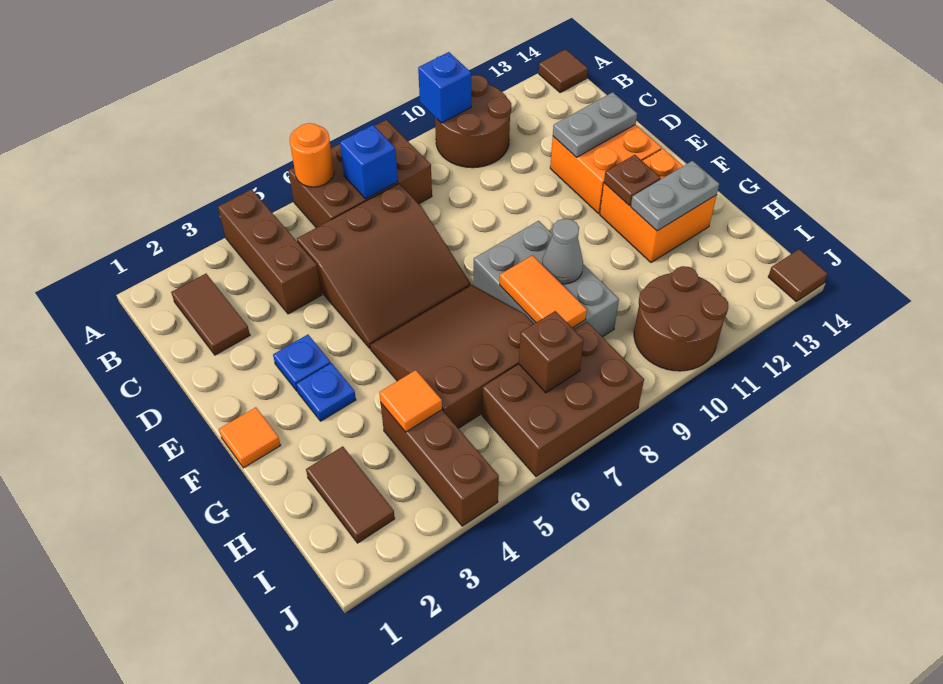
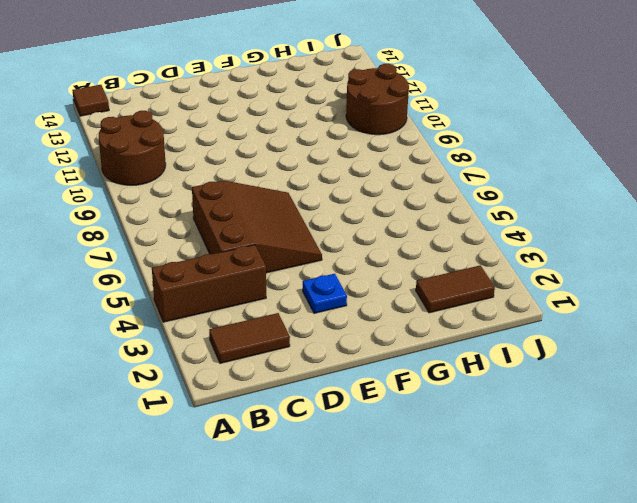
none -> brown 2x3 brick [288,120,432,228]
none -> orange 2x2 brick [550,125,662,213]
none -> orange 1x1 tile [219,407,281,468]

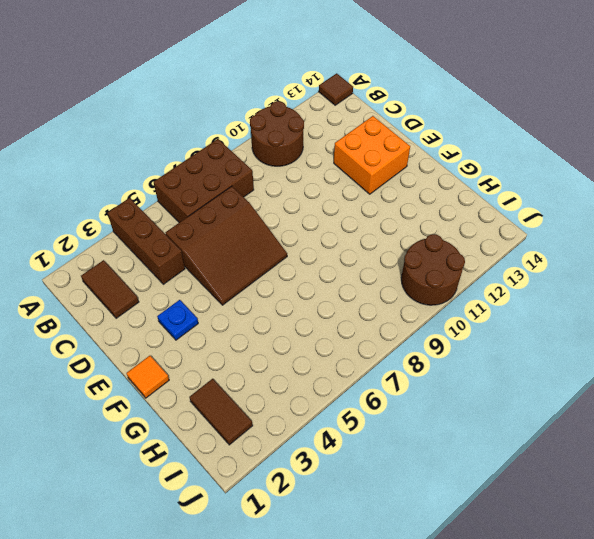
none -> blue 1x1 plate [296,363,356,421]
none -> brown 3x3 slope [370,285,534,428]
none -> grey 2x3 brick [473,221,619,337]

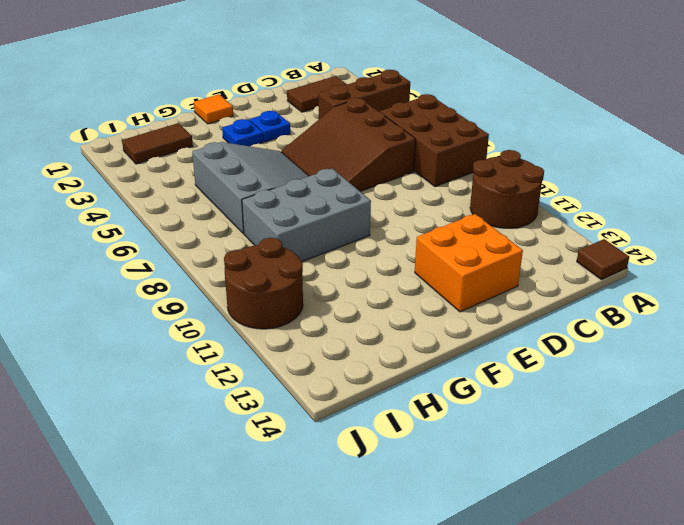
grey 3x3 slope [192,142,309,234] -> brown 3x3 slope [370,285,534,428]
none -> orange 2x2 brick [600,149,717,262]
none -> brown 1x3 brick [381,403,499,526]
none -> brown 2x3 brick [482,322,644,477]

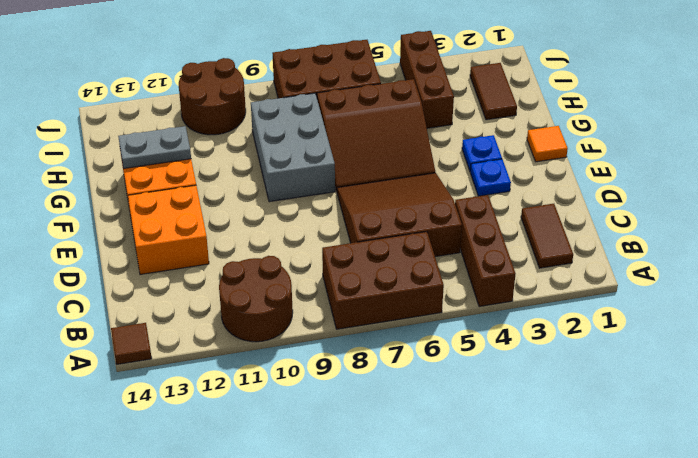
none -> brown 1x1 tile [768,249,828,302]
none -> orange 1x1 round brick [290,123,334,187]
none -> blue 1x1 brick [418,52,471,123]

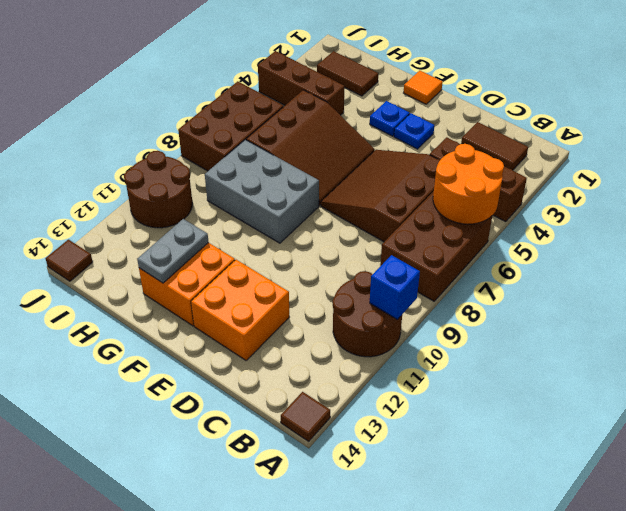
orange 2x2 round brick [433,144,504,224] -> orange 1x1 round brick [290,123,334,187]
none -> blue 1x1 brick [340,125,398,199]
none -> grey 1x2 plate [553,92,637,157]
none -> brown 1x1 plate [604,155,661,206]

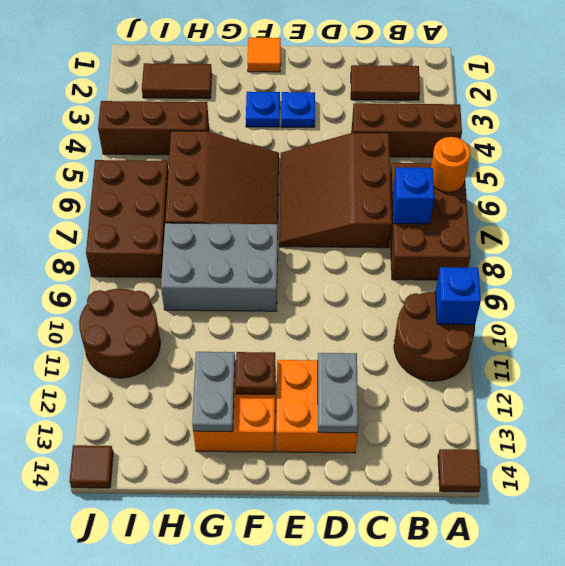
none -> orange 1x2 tile [500,255,587,328]
none -> grey 1x1 cone [542,219,583,284]
none -> orange 1x1 tile [379,370,442,432]

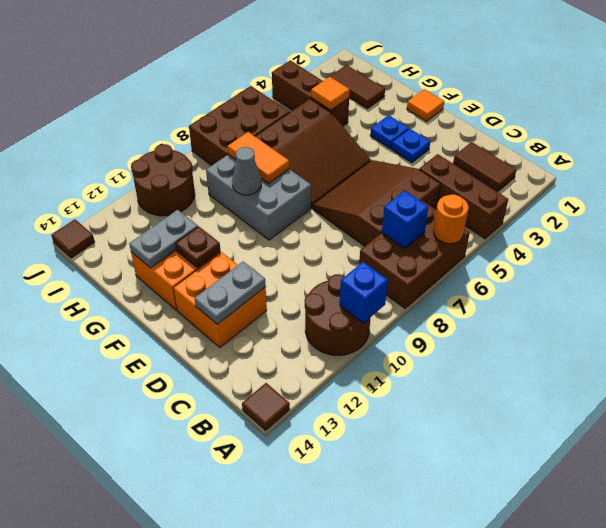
none -> brown 1x1 brick [519,311,584,393]

